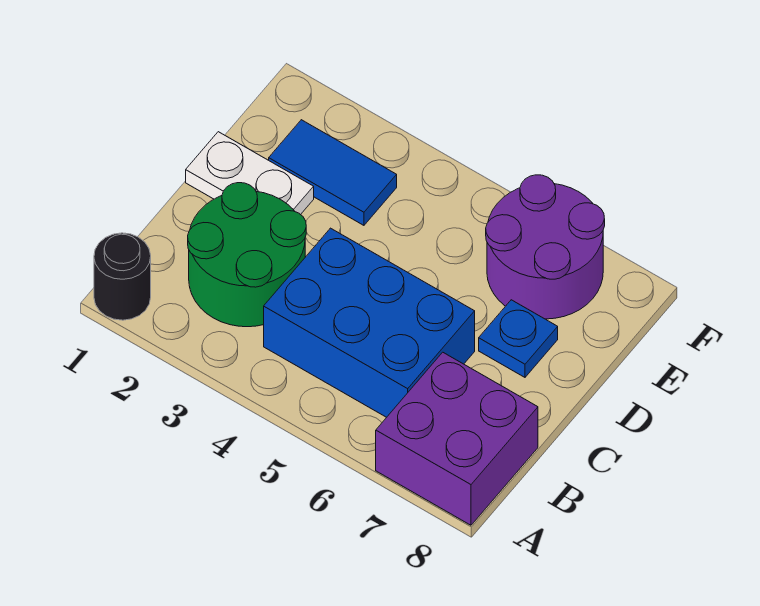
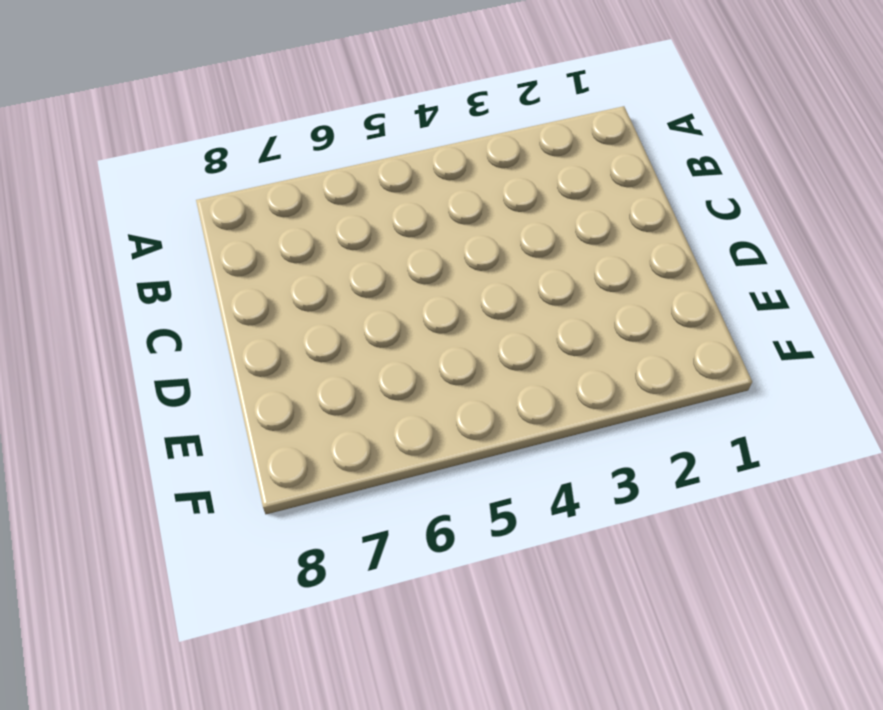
none -> black 1x1 round brick [94,233,151,320]
none -> purple 2x2 brick [376,352,538,525]

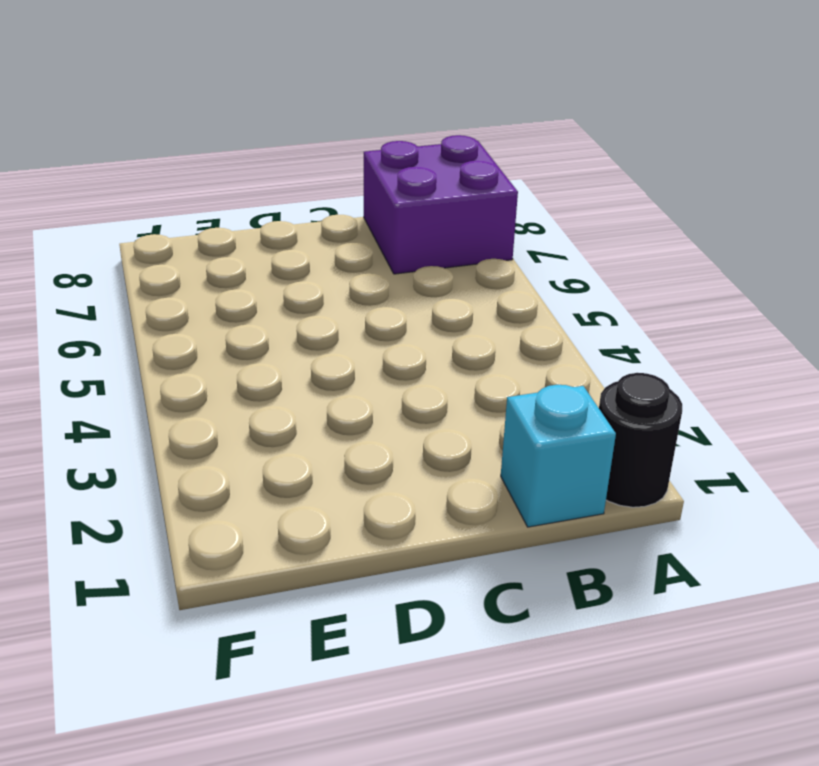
cyan 1x1 brick [501,385,616,527] -> none
none -> green 2x2 round brick [188,183,306,327]
none -> blue 2x3 brick [264,228,475,417]

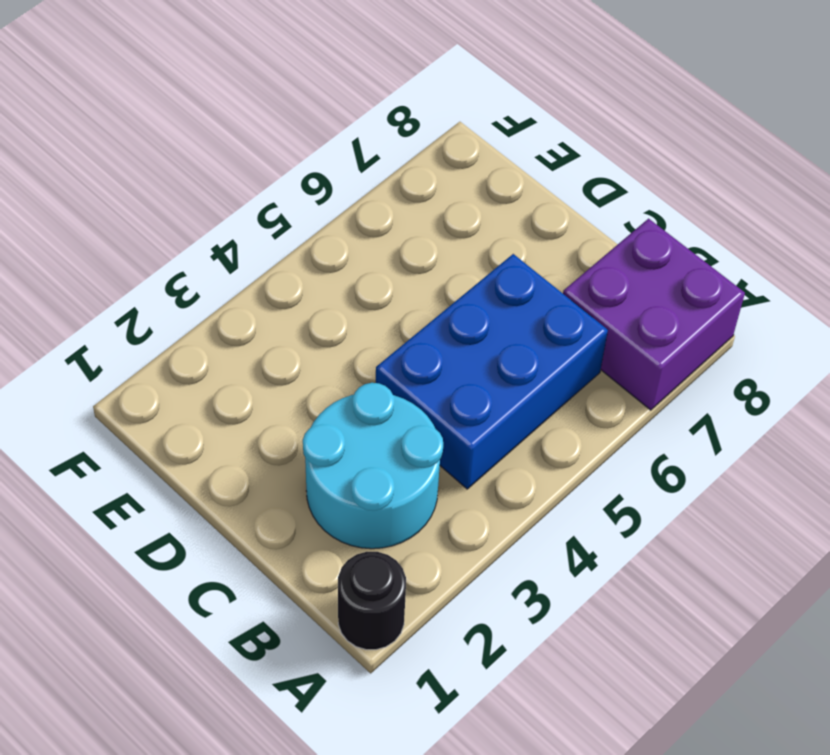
cyan 2x2 round brick [303,383,443,549] -> green 2x2 round brick [188,183,306,327]
none -> white 1x2 plate [186,132,314,215]
none -> blue 1x1 plate [479,300,558,377]

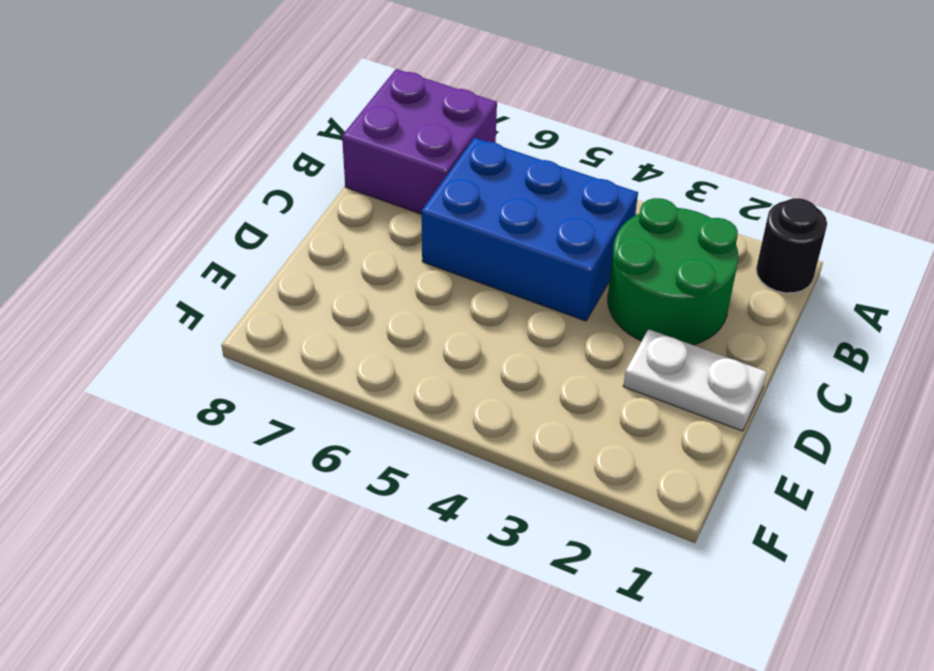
none -> blue 1x1 plate [479,300,558,377]
none -> blue 1x2 tile [269,120,397,225]

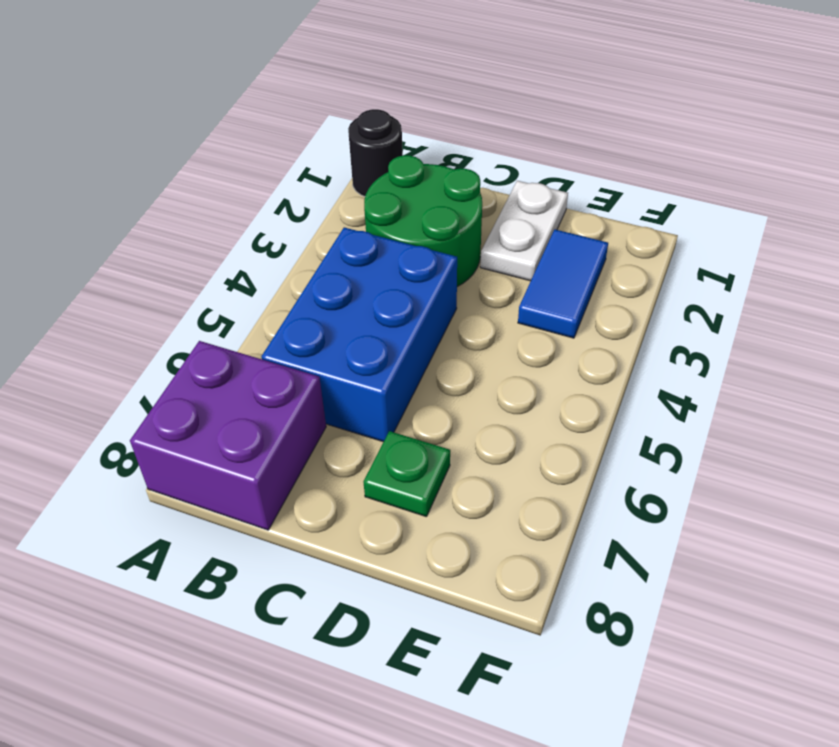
green 1x1 plate [364,431,450,517] -> blue 1x1 plate [479,300,558,377]
none -> purple 2x2 round brick [486,175,605,319]

